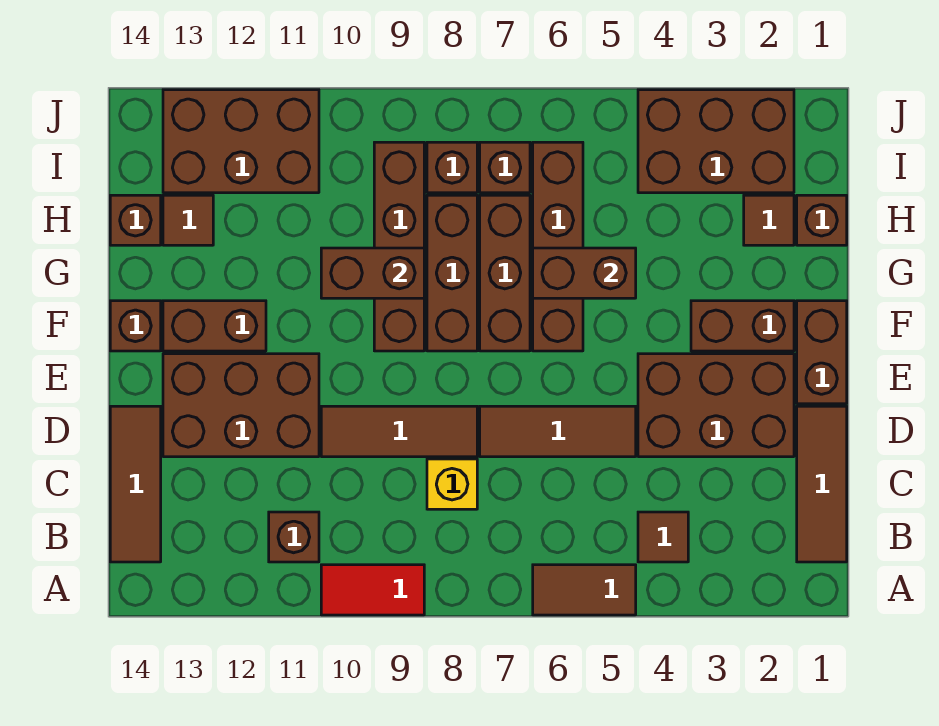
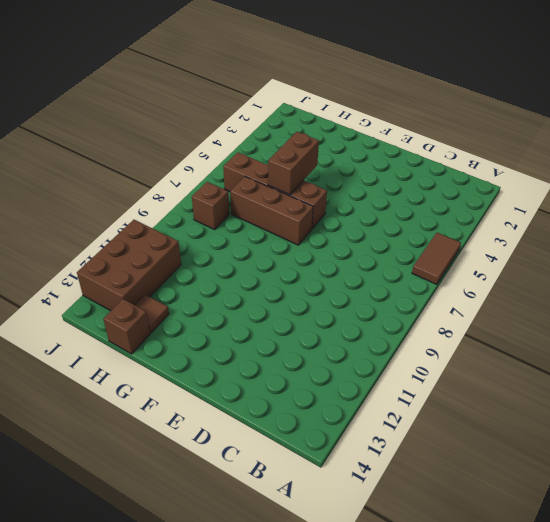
none -> red 1x2 tile [321,565,424,615]
none -> brown 1x3 tile [797,406,847,562]
none -> brown 1x1 tile [638,512,688,562]

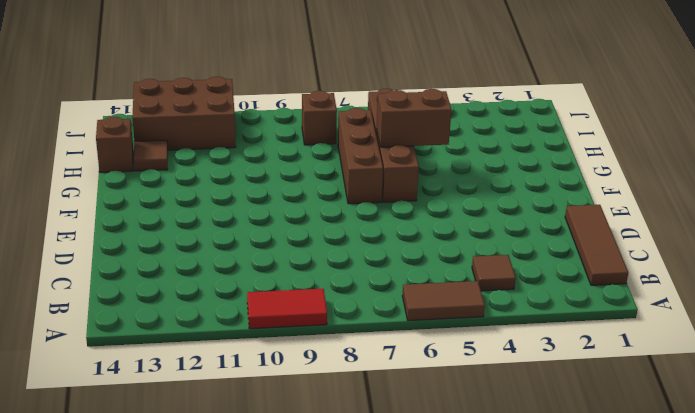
none -> brown 1x1 brick [269,512,319,562]
none -> brown 1x3 tile [110,406,161,562]
none -> yellow 1x1 brick [427,459,477,509]

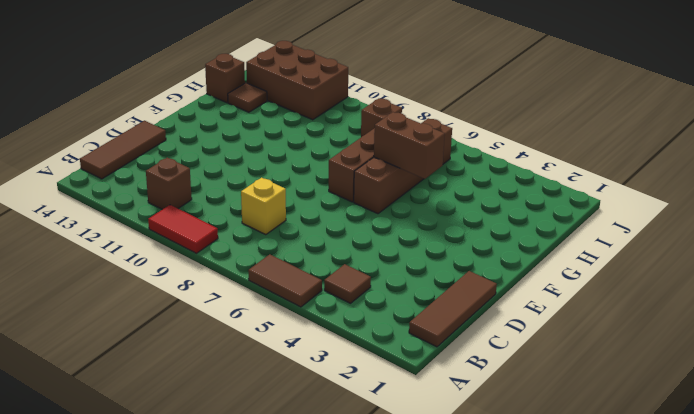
none -> brown 2x3 brick [638,354,794,457]
none -> brown 1x3 tile [480,406,636,457]
none -> brown 1x3 tile [321,406,477,457]

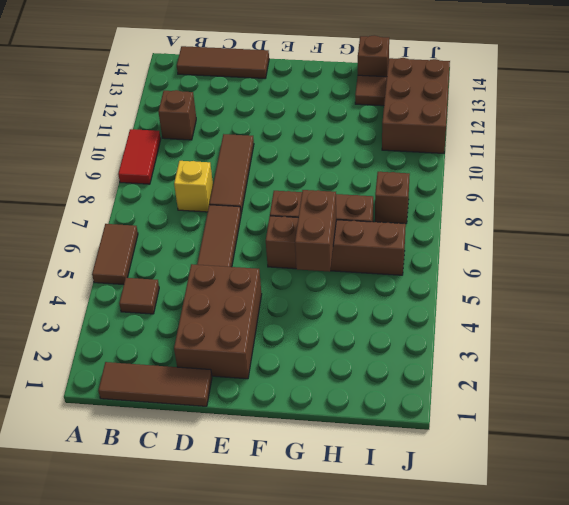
none -> brown 2x3 brick [163,354,319,457]
none -> brown 1x2 brick [797,301,847,404]
none -> brown 1x2 brick [691,301,794,351]

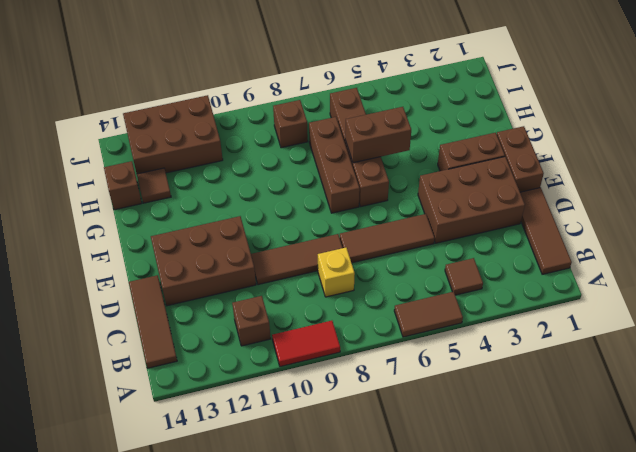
none -> brown 1x3 brick [427,195,477,351]
none -> brown 1x4 brick [374,142,424,351]
none -> brown 1x2 brick [163,301,266,351]

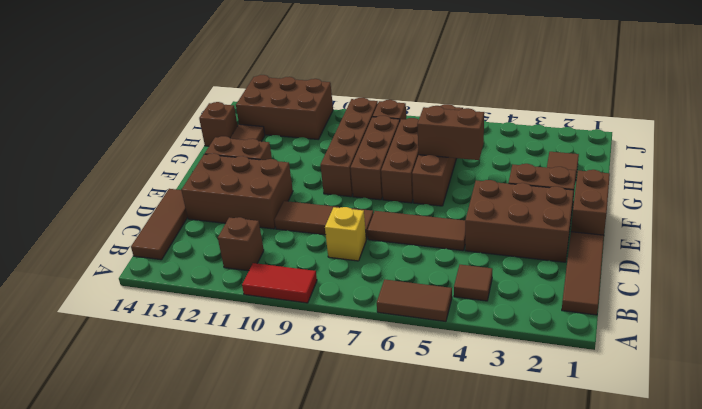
none -> brown 1x1 brick [110,301,161,351]
none -> brown 1x1 brick [797,195,847,245]
none -> brown 2x3 brick [638,90,794,193]

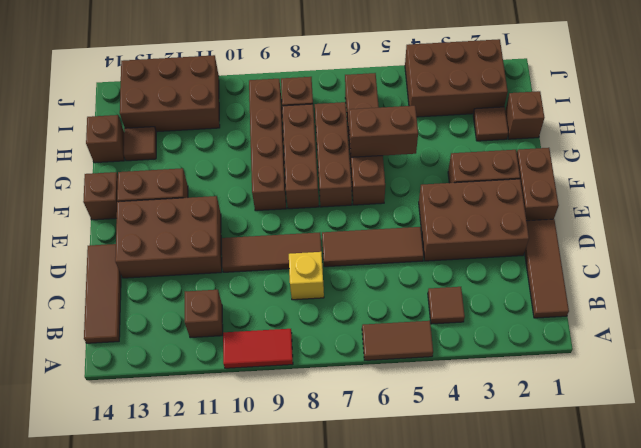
none -> brown 1x1 brick [480,142,530,193]
none -> brown 1x2 brick [321,248,424,298]

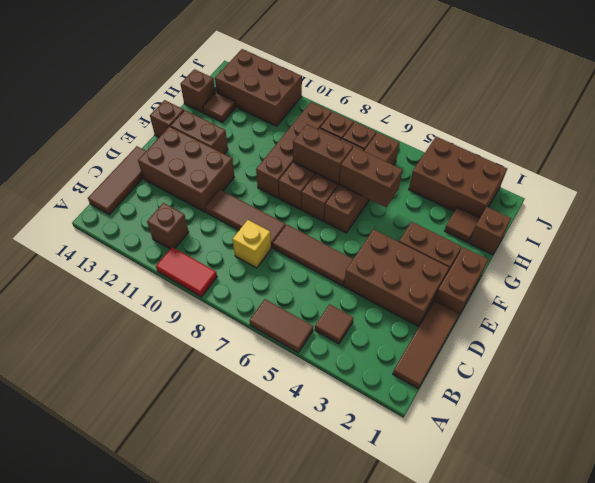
brown 1x2 brick [293,125,353,184] -> brown 1x2 brick moved to [321,248,424,298]

